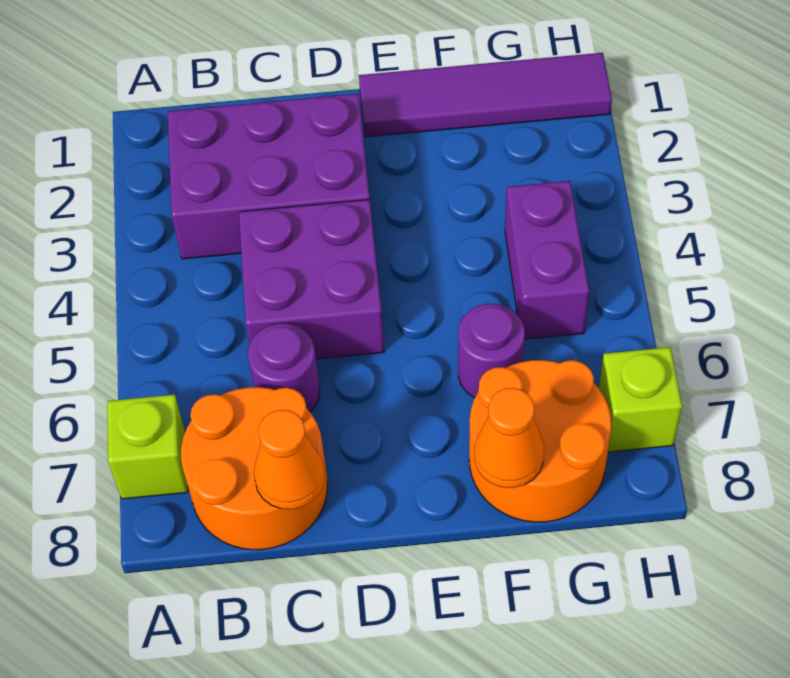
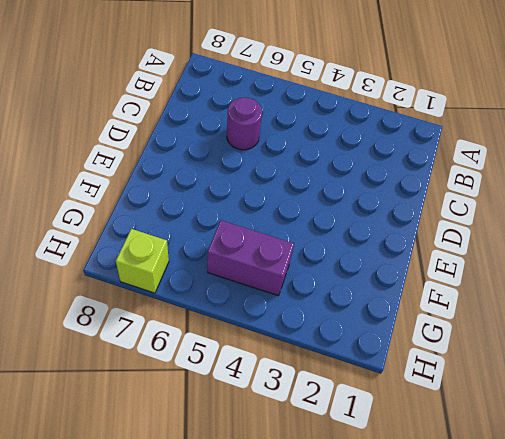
none -> lime 1x1 brick [107,395,188,499]
none -> purple 2x3 brick [168,94,370,259]
none -> orange 2x2 round brick [181,387,327,550]

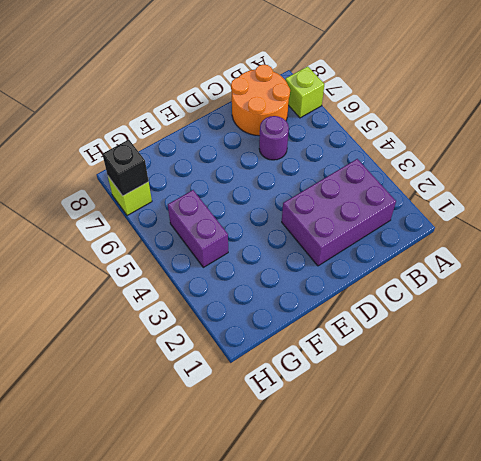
black 1x1 brick [102,140,149,196] -> none
none -> purple 2x2 brick [239,200,384,359]
none -> purple 1x4 tile [359,53,612,137]
none -> purple 1x1 round brick [458,304,525,398]

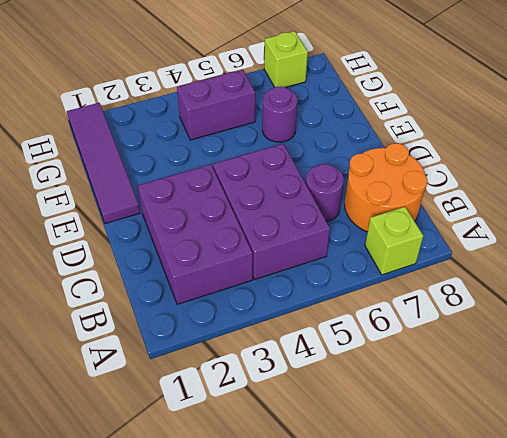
purple 2x3 brick [213,144,330,280] -> purple 2x2 brick [239,200,384,359]
none -> orange 2x2 round brick [469,360,611,522]
none -> orange 1x1 cone [254,410,325,509]
none -> orange 1x1 cone [474,388,544,488]

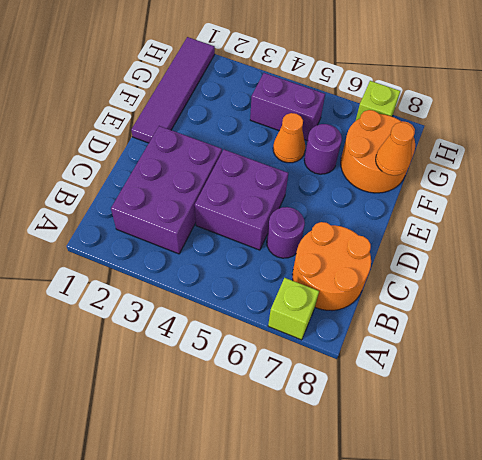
orange 1x1 cone [273,113,305,163] -> orange 1x1 cone moved to [254,410,325,509]

